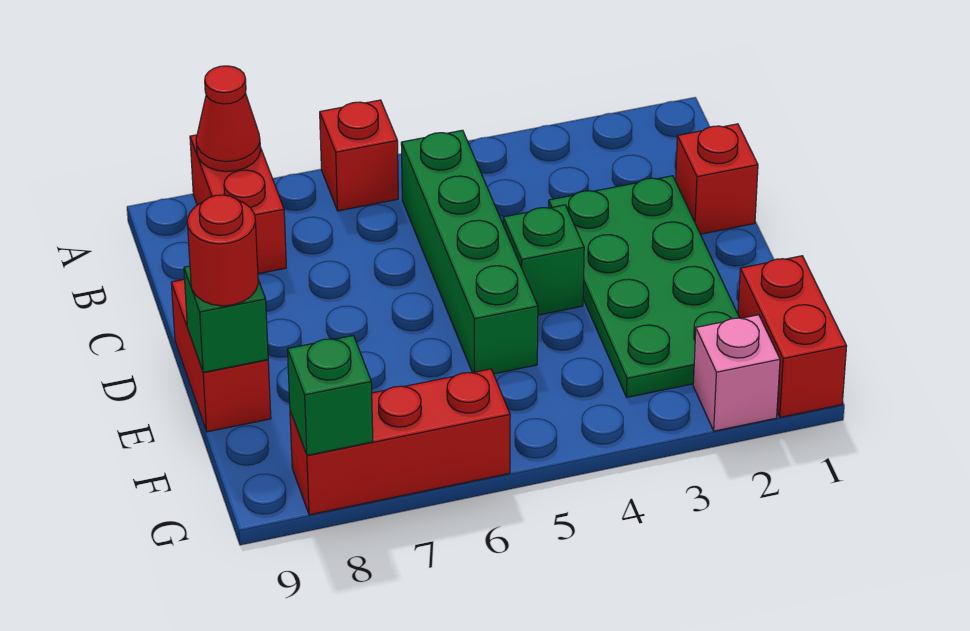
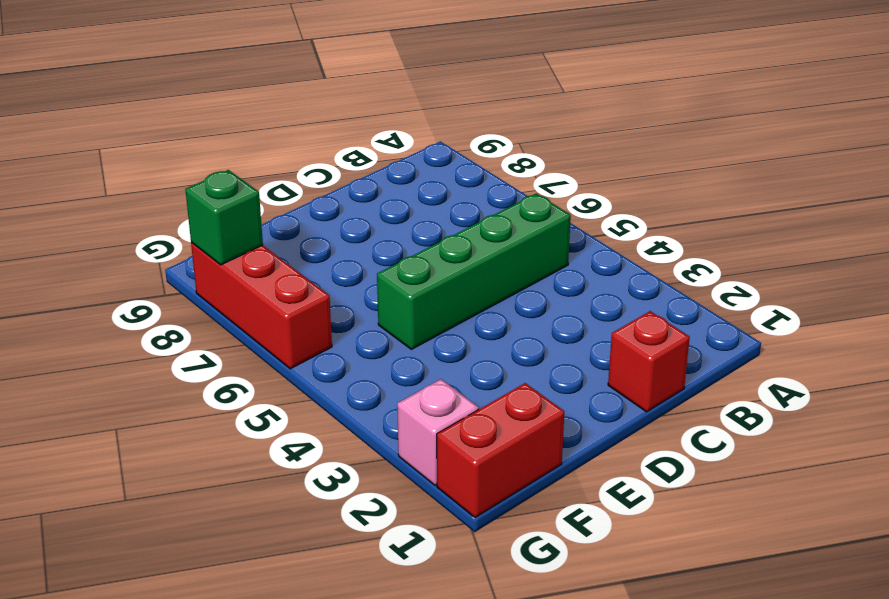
none -> red 1x1 brick [320,100,398,211]
none -> red 1x2 brick [190,135,286,274]
none -> green 2x4 plate [549,176,739,397]

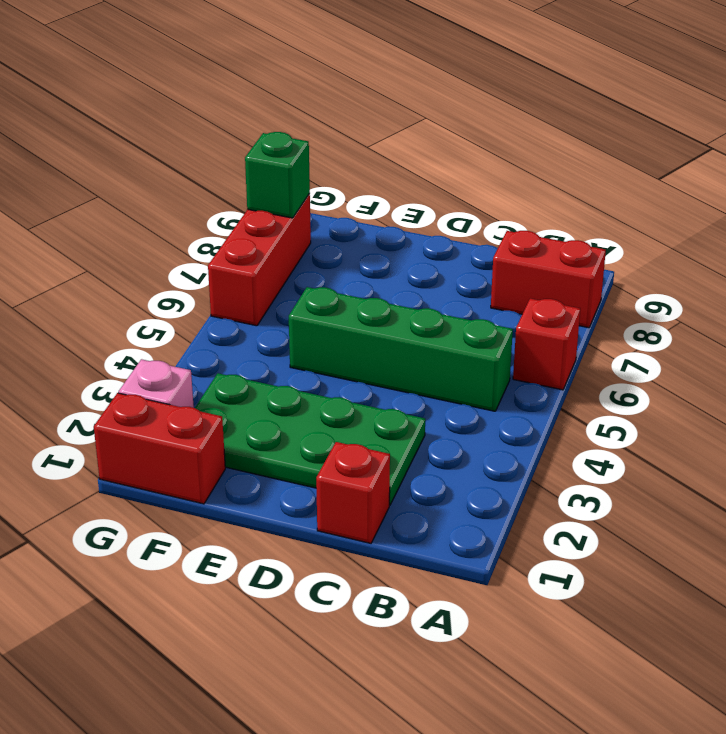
none -> green 1x1 brick [503,205,584,315]
none -> red 1x2 brick [171,279,271,432]
none -> red 1x1 cone [196,66,260,172]

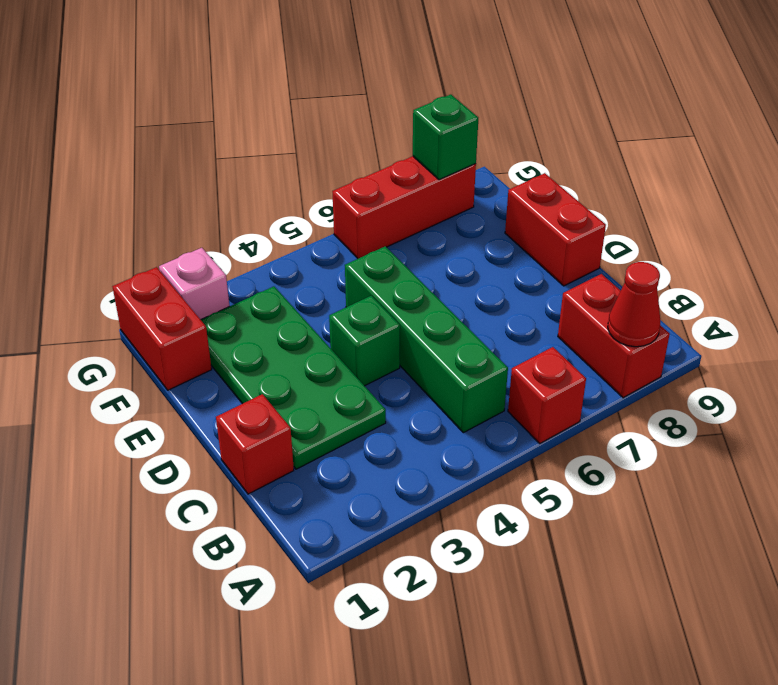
none -> green 1x1 brick [184,266,268,372]
none -> red 1x1 round brick [187,195,258,306]

